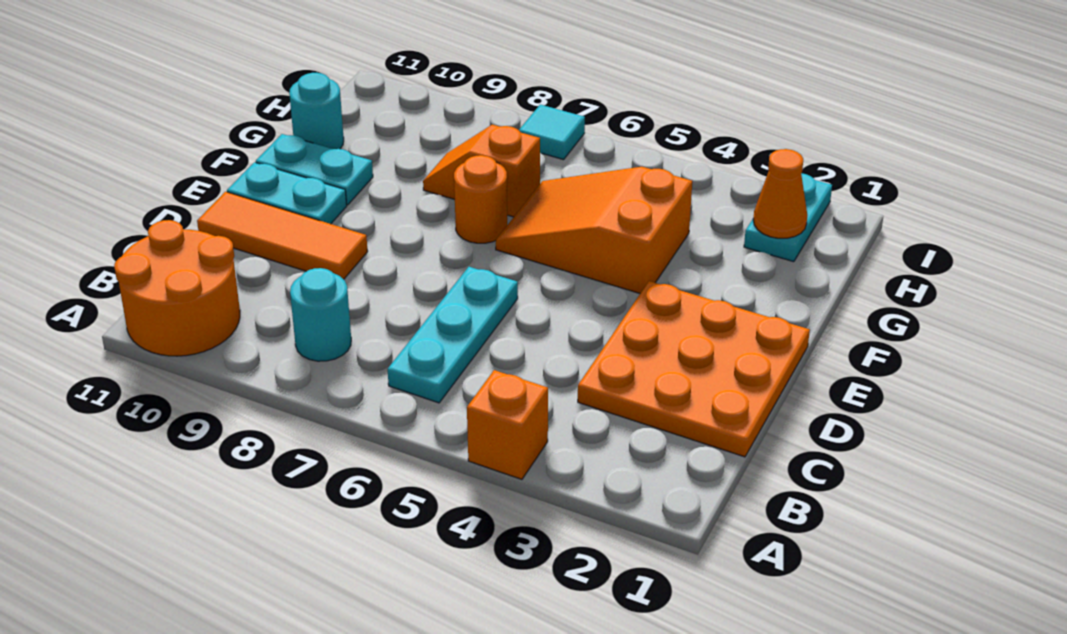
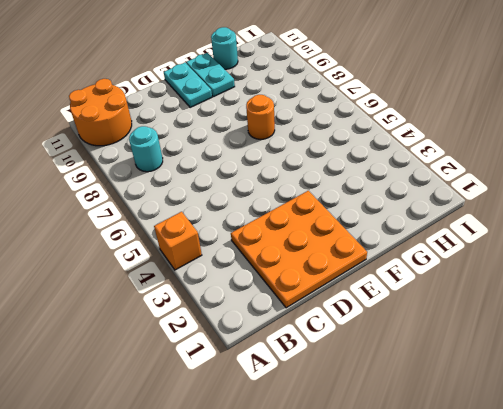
none -> cyan 1x3 plate [388,267,518,403]
none -> orange 1x3 tile [197,192,368,279]
none -> orange 2x3 slope [496,167,692,293]

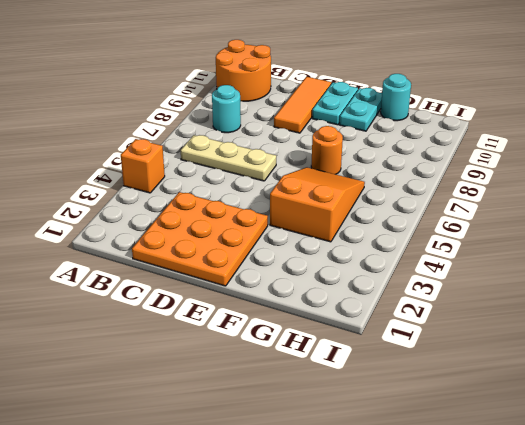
tan 1x3 plate [181,135,276,181] -> cyan 1x3 plate [388,267,518,403]
none -> orange 1x2 slope [423,125,540,217]
none -> cyan 1x2 plate [744,173,832,262]
none -> cyan 1x1 tile [519,105,585,160]

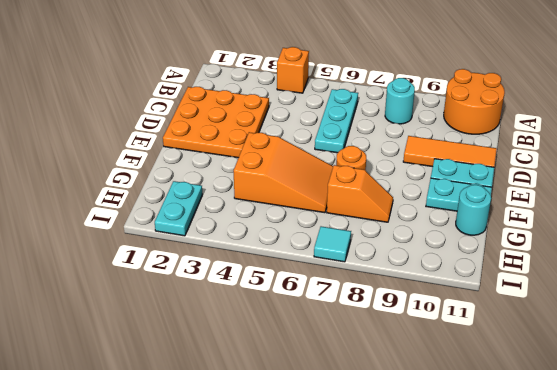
none -> orange 1x1 cone [753,149,807,238]

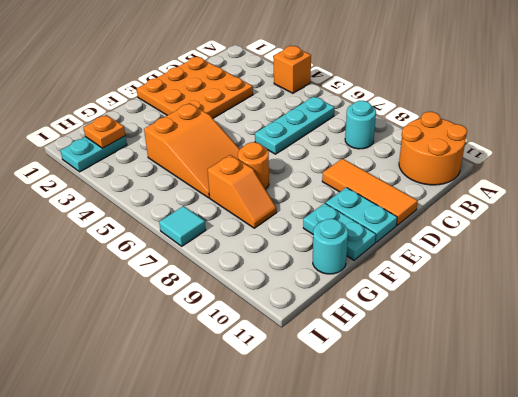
orange 1x1 plate [83,115,125,148] -> orange 1x1 cone [753,149,807,238]

